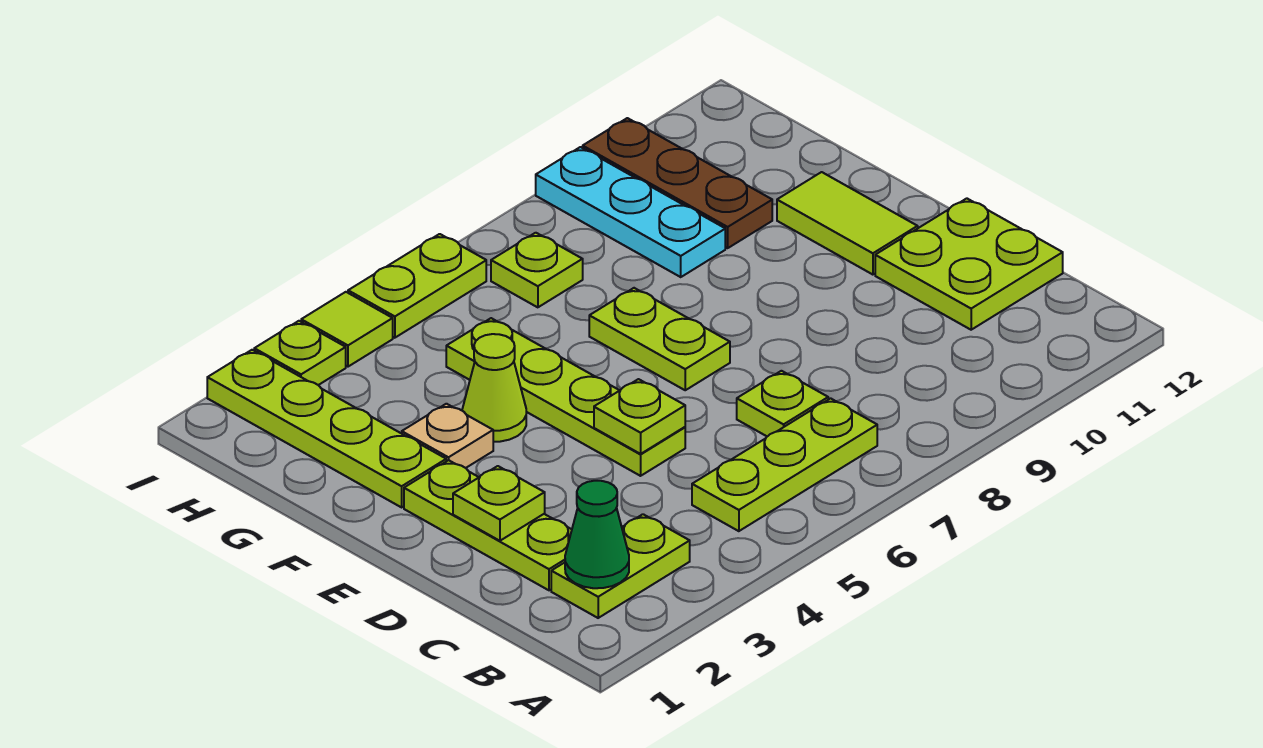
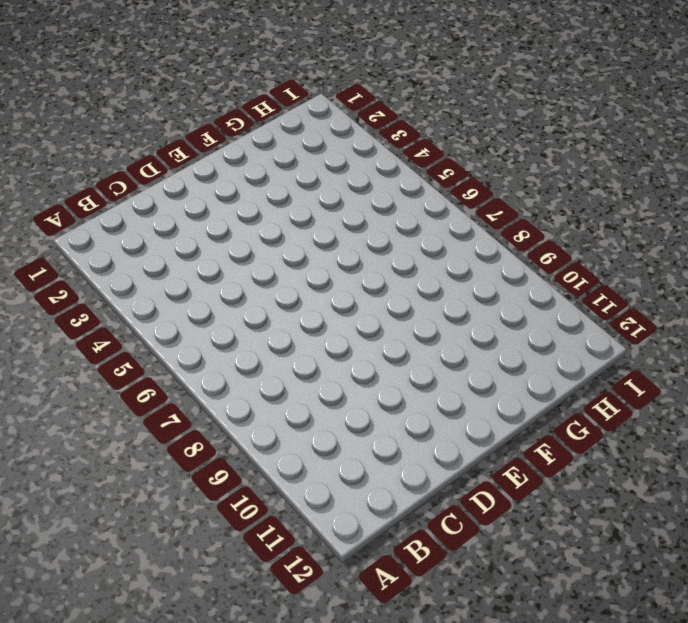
none -> lime 1x2 plate [551,514,690,618]
none -> lime 1x3 plate [692,398,877,531]
none -> lime 1x3 plate [404,460,572,590]

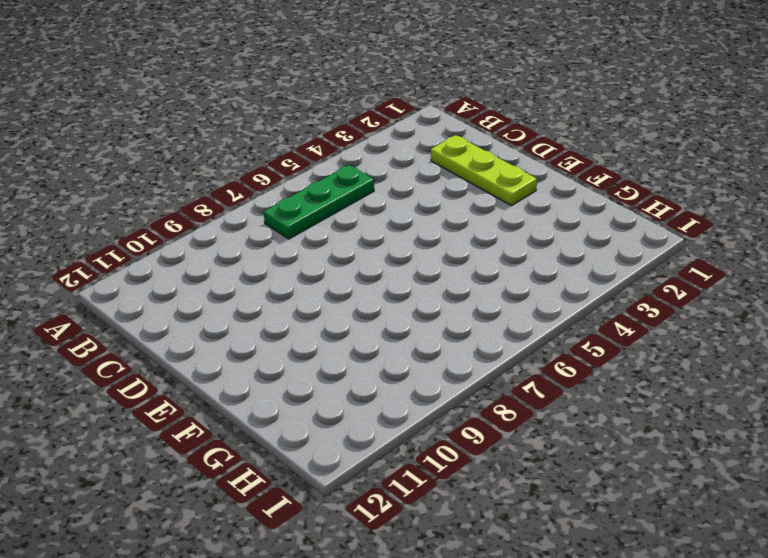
green 1x3 plate [264,165,374,239] -> lime 1x3 plate [692,398,877,531]
none -> lime 1x2 plate [551,514,690,618]
none -> lime 1x1 plate [737,371,828,436]
none -> lime 2x2 plate [875,198,1063,330]

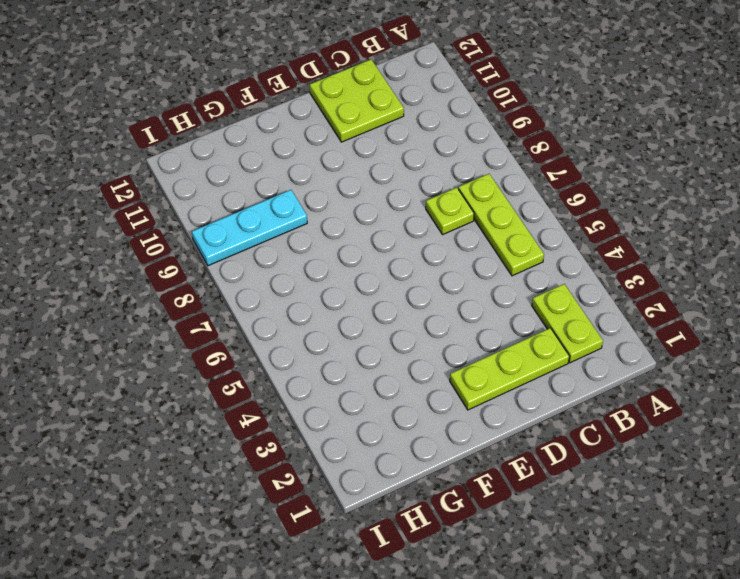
none -> lime 1x4 plate [446,318,685,476]
none -> lime 1x2 plate [589,288,730,390]
none -> lime 1x2 tile [777,172,918,275]

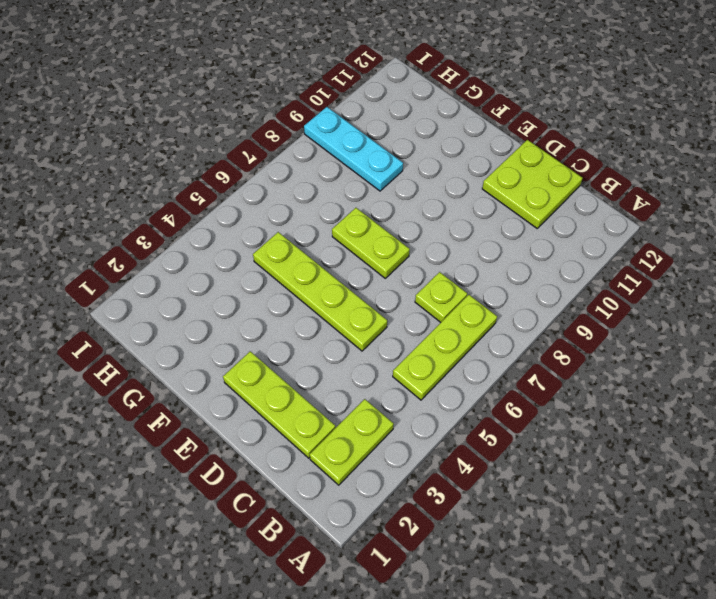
none -> lime 1x2 tile [777,172,918,275]
none -> lime 1x4 plate [207,350,446,507]
none -> tan 1x1 plate [402,404,493,468]

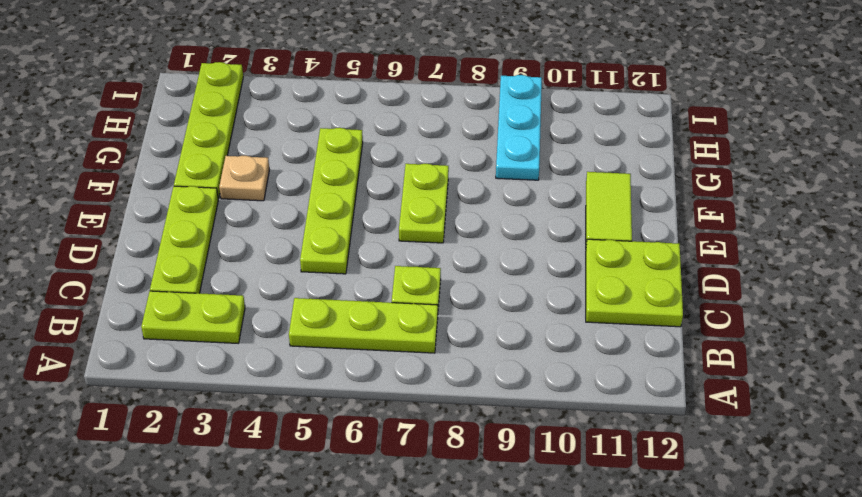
none -> lime 1x1 cone [462,334,526,442]
none -> brown 1x3 plate [583,118,772,248]
none -> lime 1x1 plate [491,233,583,307]

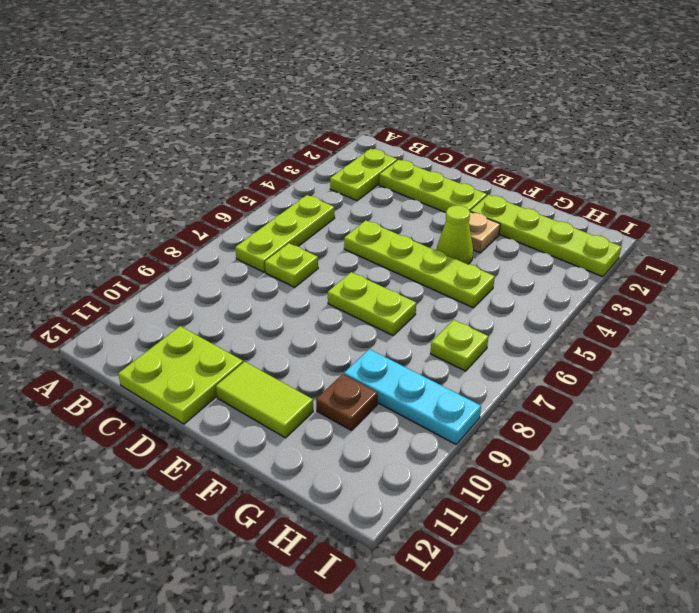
brown 1x1 plate [316,374,378,431] -> brown 1x3 plate [583,118,772,248]
none -> lime 1x1 plate [254,321,346,385]
none -> lime 1x1 tile [301,292,393,367]
none -> lime 1x2 plate [348,234,486,338]

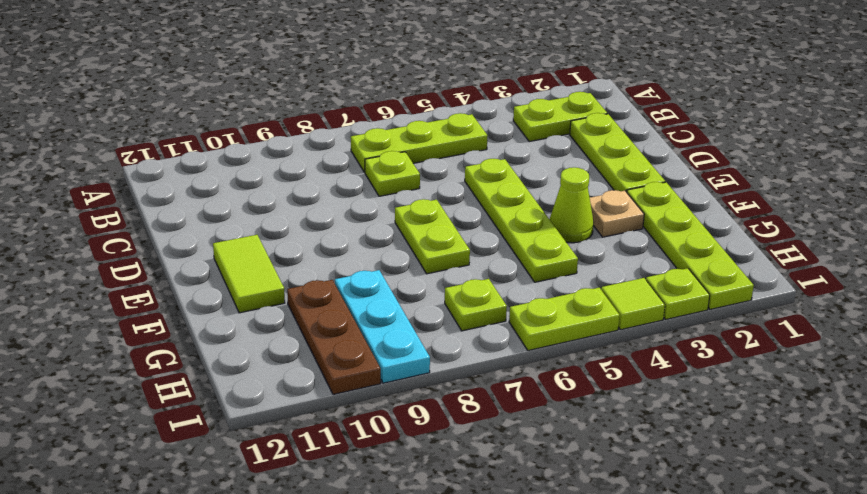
none -> lime 2x2 plate [875,198,1063,330]
none -> green 1x1 cone [565,481,629,588]
none -> lime 1x1 plate [453,466,545,541]

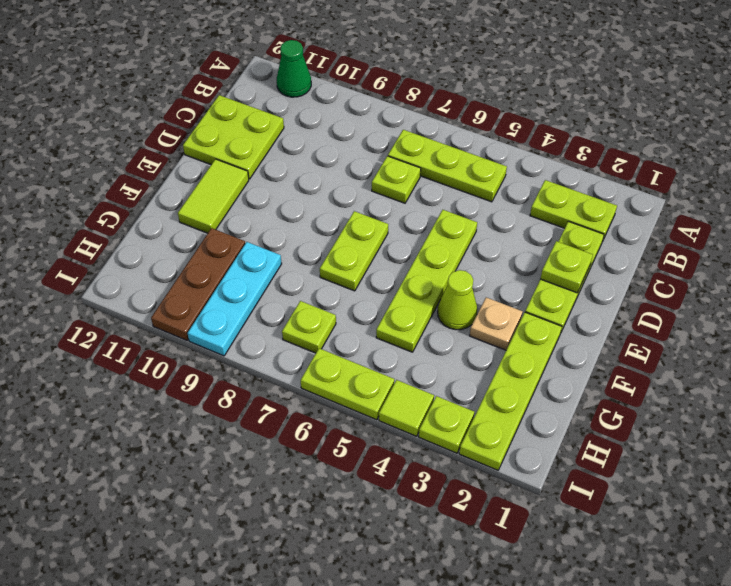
green 1x1 cone [277,40,311,97] -> green 1x1 cone moved to [565,481,629,588]
none -> lime 1x1 plate [594,379,685,454]

